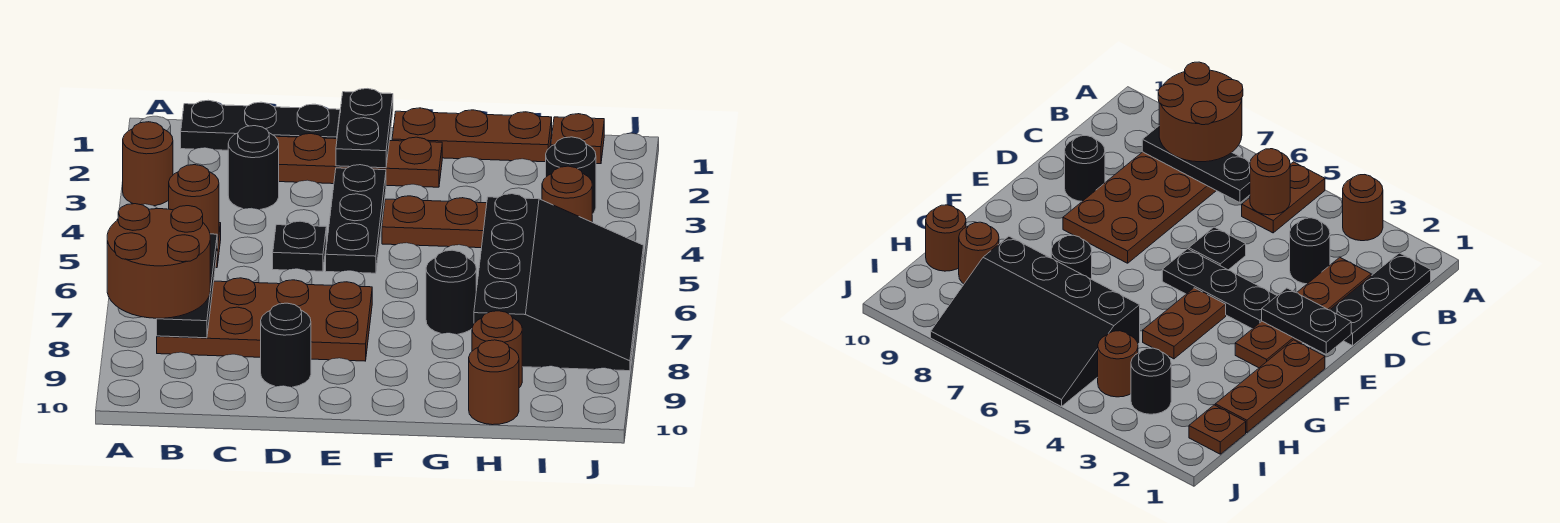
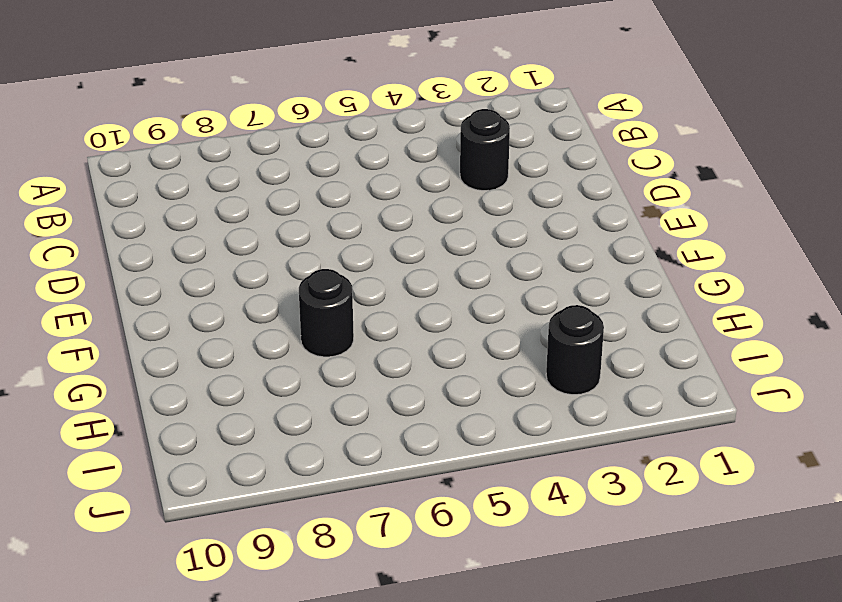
none -> brown 1x1 round brick [123,122,173,206]
none -> brown 1x2 plate [1242,162,1325,233]
none -> black 1x3 plate [181,100,340,150]

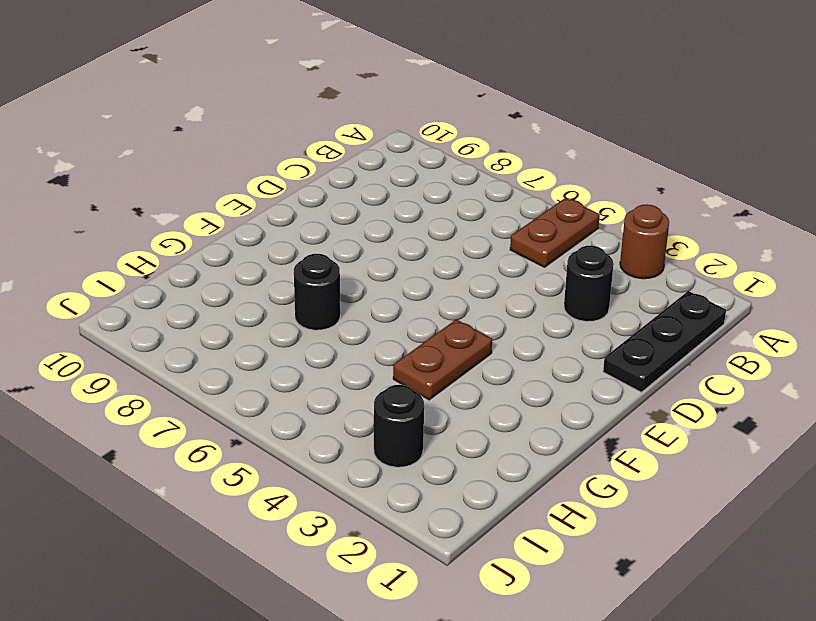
none -> brown 2x4 plate [157,278,372,361]
none -> brown 1x4 plate [275,134,442,187]
none -> black 1x1 plate [273,221,326,271]

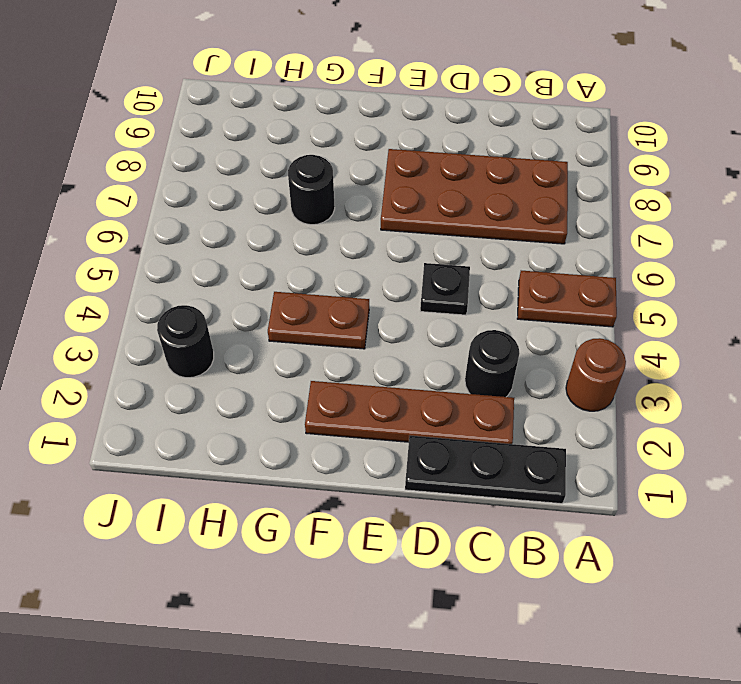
none -> black 1x1 round brick [261,303,311,387]
none -> black 1x3 plate [326,165,386,273]
none -> brown 1x3 plate [392,108,552,162]

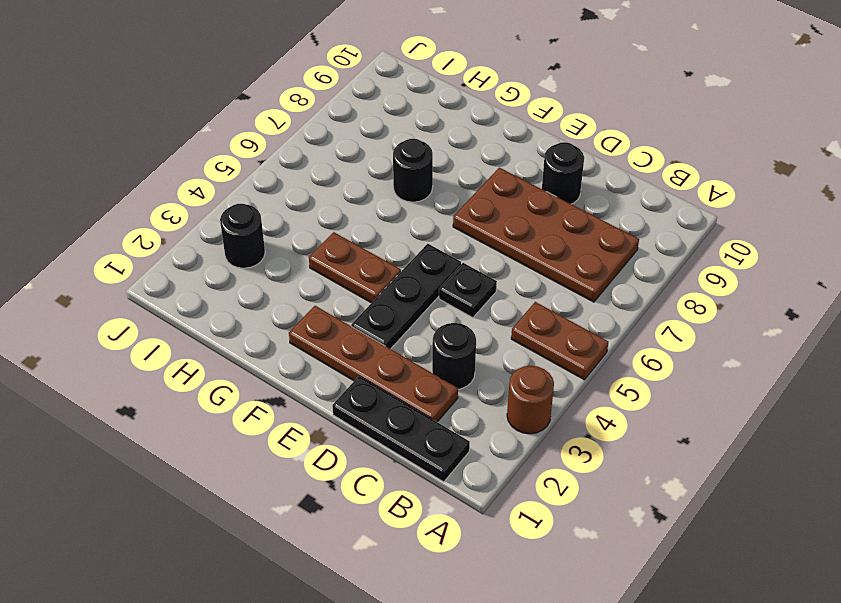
none -> brown 1x3 plate [392,108,552,162]
none -> black 3x4 slope [474,194,644,371]
none -> brown 1x1 round brick [472,311,522,388]

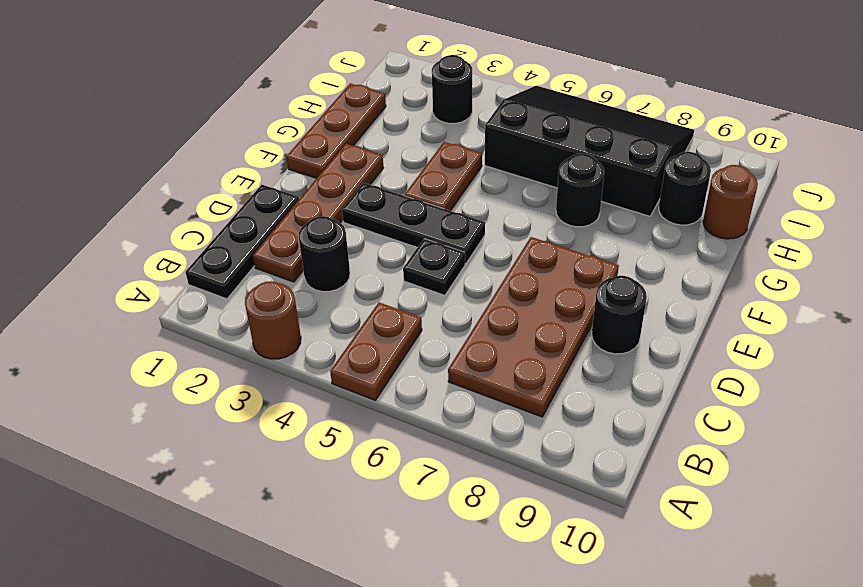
black 1x1 round brick [659,152,711,225] -> brown 1x1 round brick [472,311,522,388]
none -> brown 1x1 plate [551,114,604,164]
none -> brown 1x1 round brick [542,166,592,222]
none -> brown 1x1 round brick [169,165,219,239]

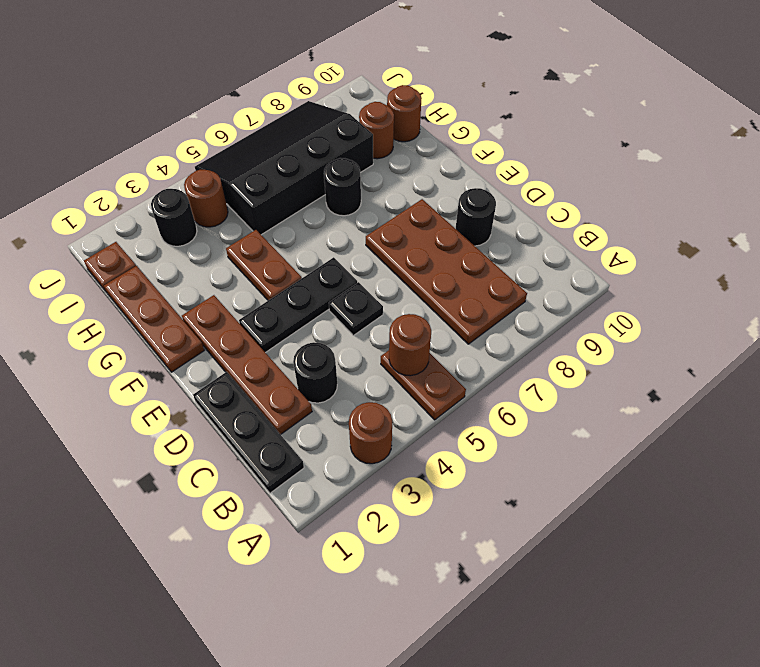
none -> black 1x3 plate [157,234,217,338]
none -> black 1x2 plate [336,89,393,168]
none -> brown 2x2 round brick [107,204,210,318]

